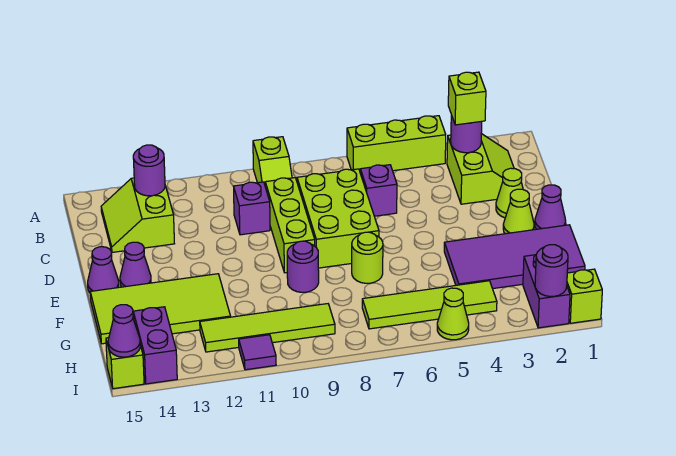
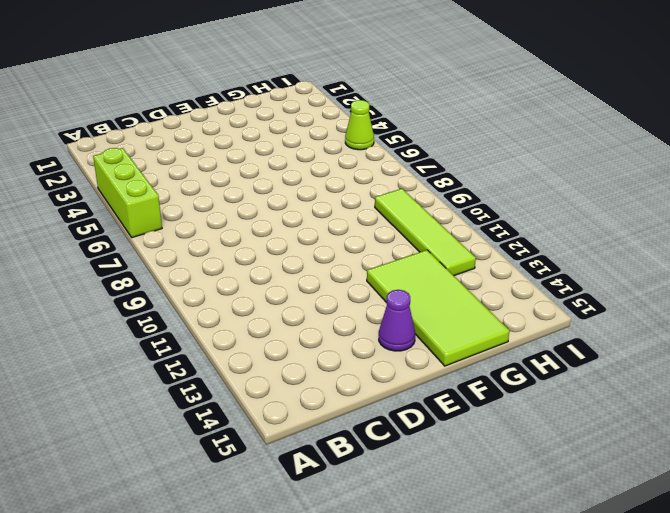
none -> lime 1x2 slope [253,137,292,184]
none -> lime 2x2 slope [447,134,514,204]
none -> lime 2x2 slope [101,178,174,252]
none -> purple 1x1 brick [360,165,397,216]

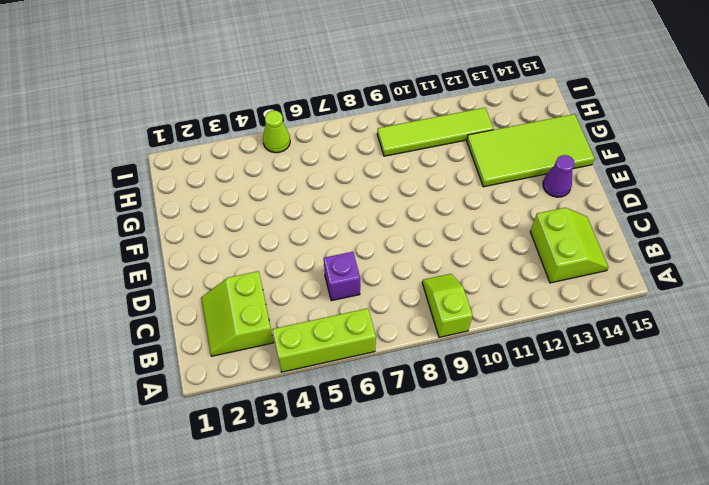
none -> lime 2x3 brick [297,169,379,268]
none -> lime 1x3 brick [265,178,315,273]
none -> purple 1x1 brick [234,182,270,235]
none -> lime 1x1 cone [496,168,523,218]

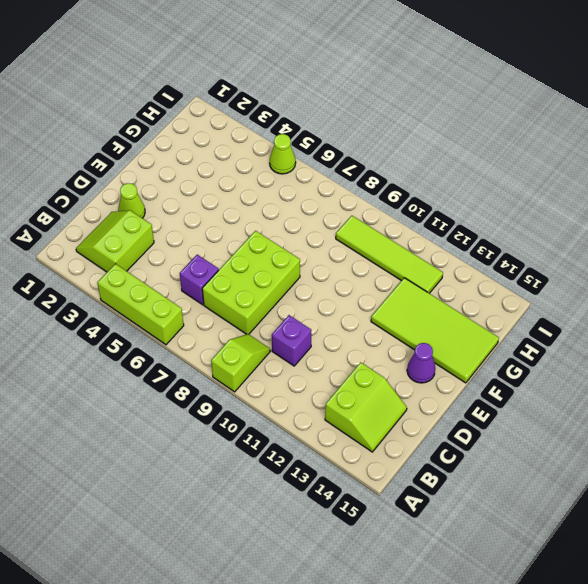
none -> lime 1x3 brick [265,178,315,273]
none -> purple 1x1 cone [535,185,566,229]
none -> lime 1x1 cone [503,189,534,234]
none -> purple 1x1 cone [88,247,119,293]

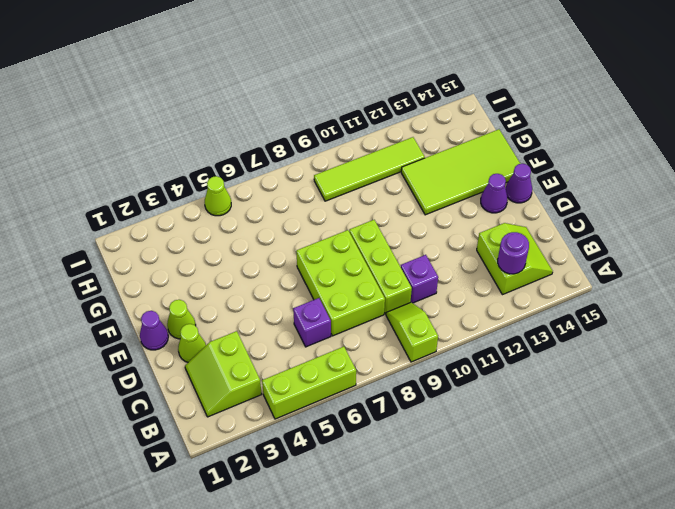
none -> purple 2x4 tile [444,225,585,289]
none -> lime 1x1 round brick [352,232,383,283]
none -> purple 1x1 round brick [287,241,319,292]
none -> purple 1x2 brick [523,255,570,328]

